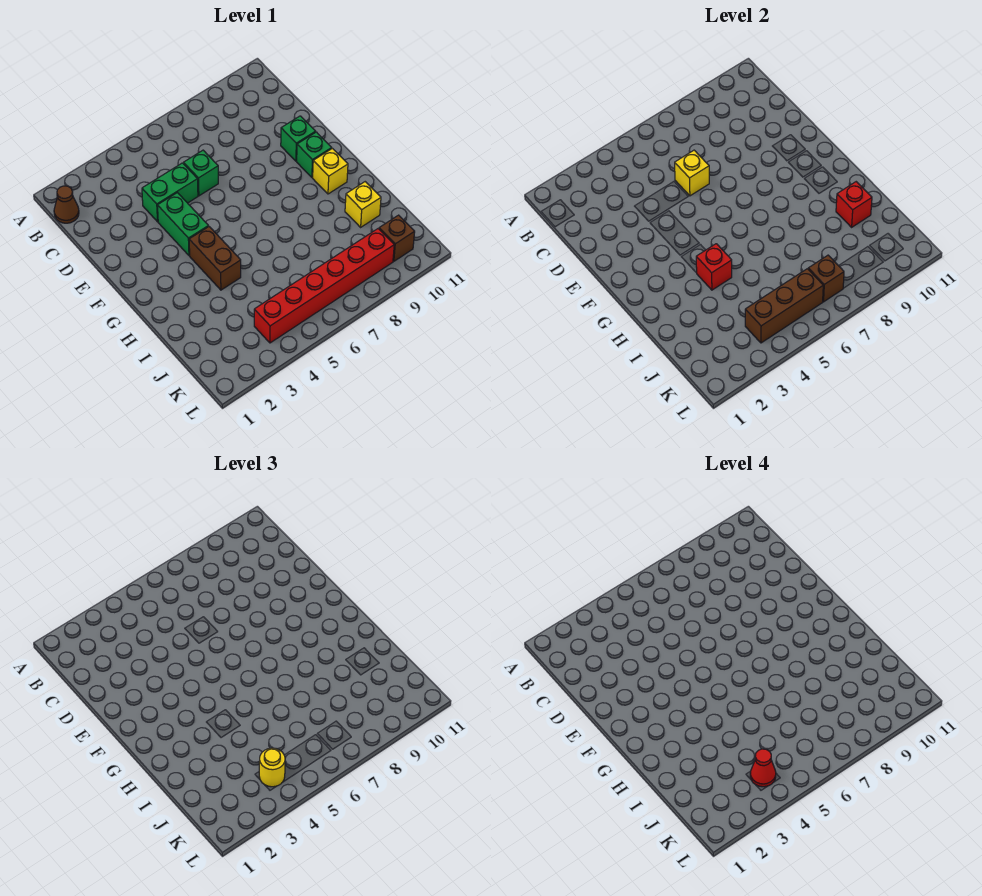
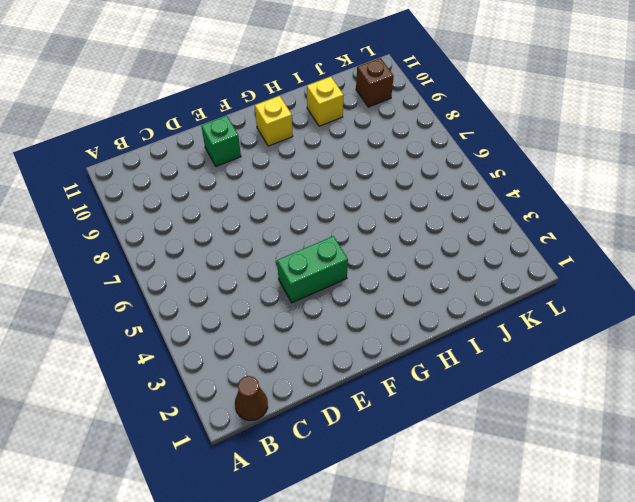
none -> green 1x2 brick [142,163,198,222]
none -> green 1x1 brick [184,150,218,196]
none -> green 1x1 brick [297,132,332,177]

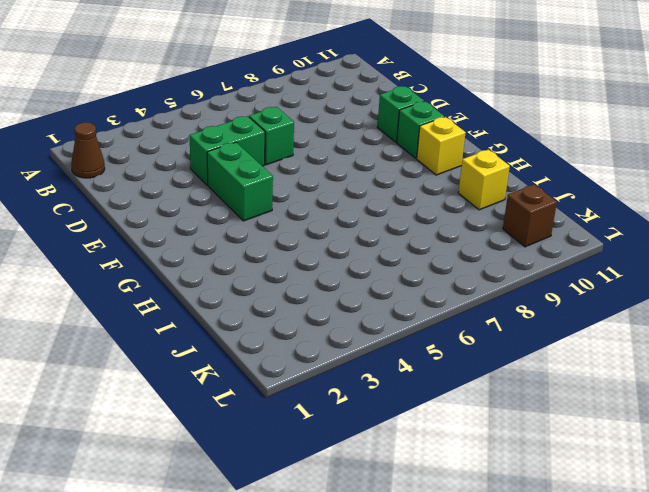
none -> brown 1x2 brick [189,227,241,290]
none -> red 1x6 brick [254,229,394,343]
none -> yellow 1x1 brick [675,150,709,196]

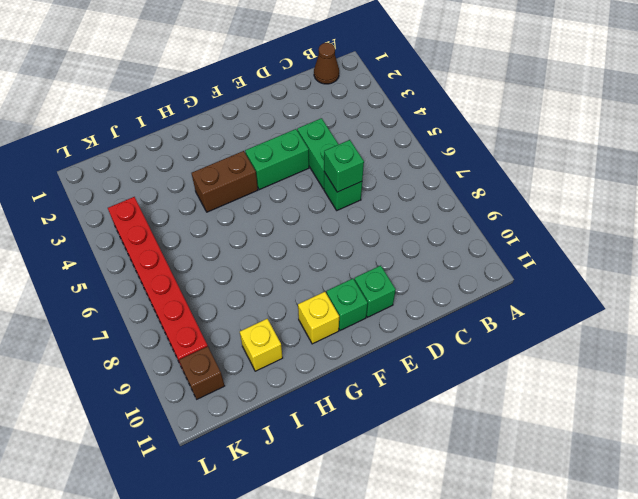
green 1x1 brick [324,140,364,192] -> yellow 1x1 brick [675,150,709,196]
none -> red 1x1 brick [696,244,732,290]
none -> red 1x1 brick [836,182,872,227]
none -> brown 1x3 brick [745,269,823,343]

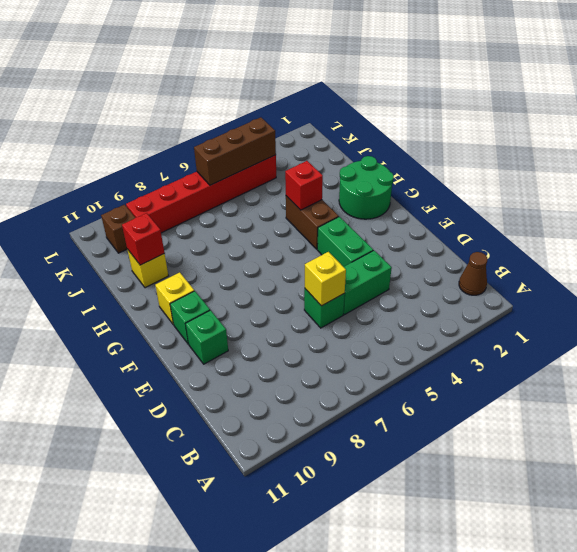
green 2x2 round brick [339,156,394,219] -> none
none -> brown 1x1 brick [808,255,844,302]
none -> yellow 1x1 round brick [259,748,285,787]
none -> red 1x1 cone [750,749,776,787]

